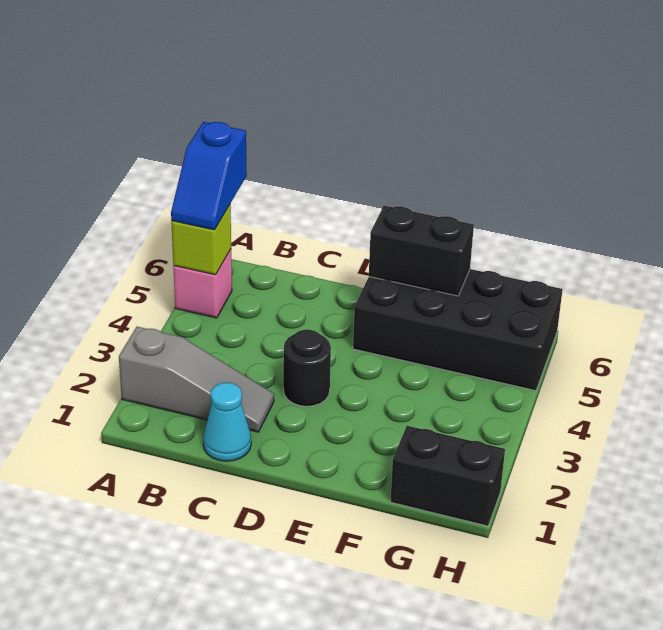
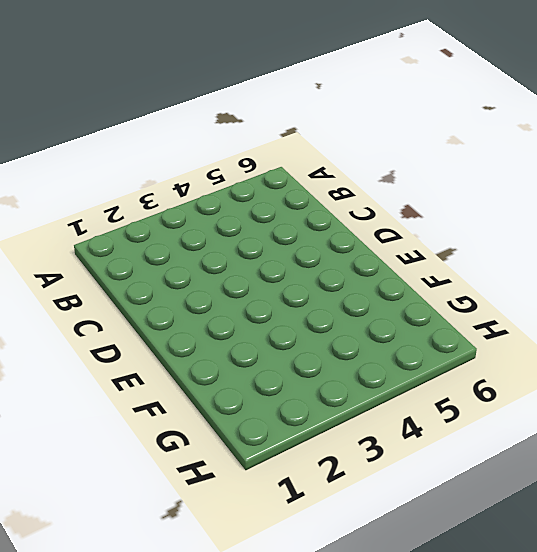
none -> grey 1x3 slope [119,327,274,432]
none -> pink 1x1 brick [173,249,232,318]

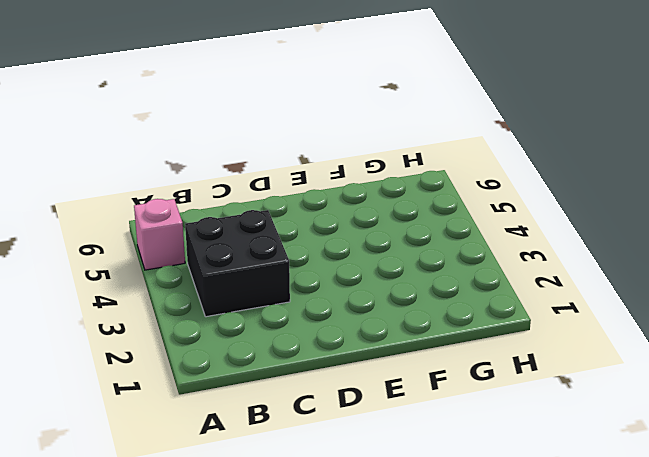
black 2x2 brick [185,210,290,317] -> none
none -> grey 1x3 slope [119,327,274,432]
none -> cyan 1x1 cone [203,383,251,461]

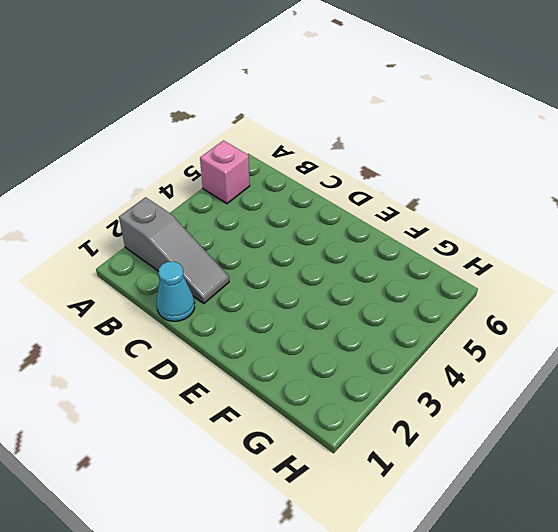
none -> black 1x1 round brick [283,330,331,406]
none -> black 2x4 brick [353,269,563,391]

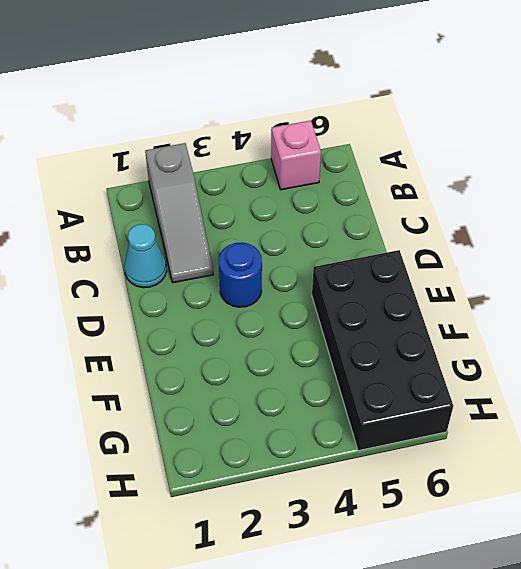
blue 1x1 round brick [219,242,262,307] -> black 1x1 round brick [283,330,331,406]
none -> black 1x2 brick [390,426,505,526]
none -> lime 1x1 brick [171,205,231,275]

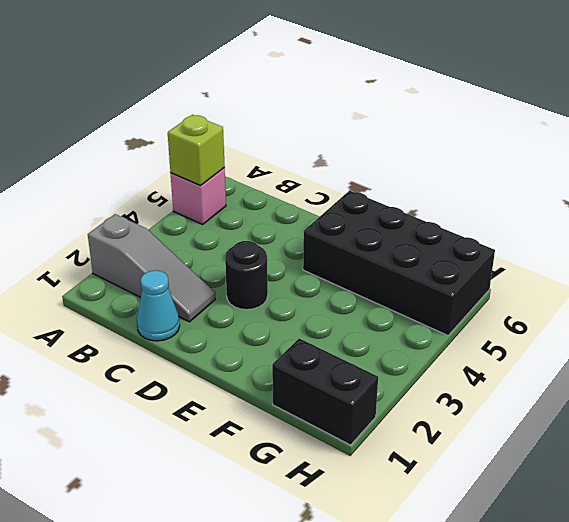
none -> black 1x2 brick [369,206,474,296]
none -> blue 1x2 slope [171,122,247,230]

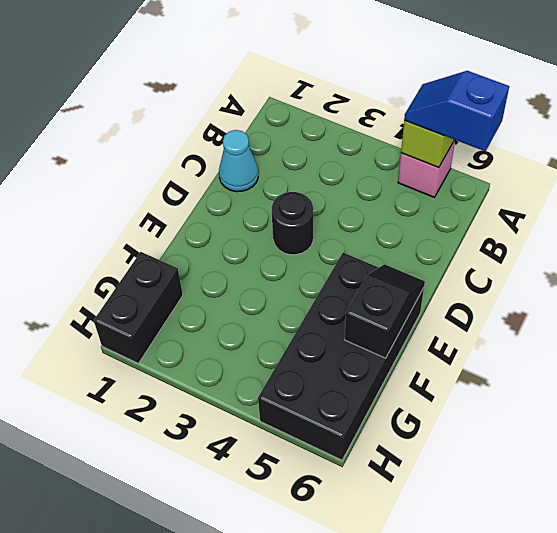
black 1x2 slope [345,264,425,358] -> black 1x2 brick [369,206,474,296]
none -> grey 1x3 slope [119,327,274,432]

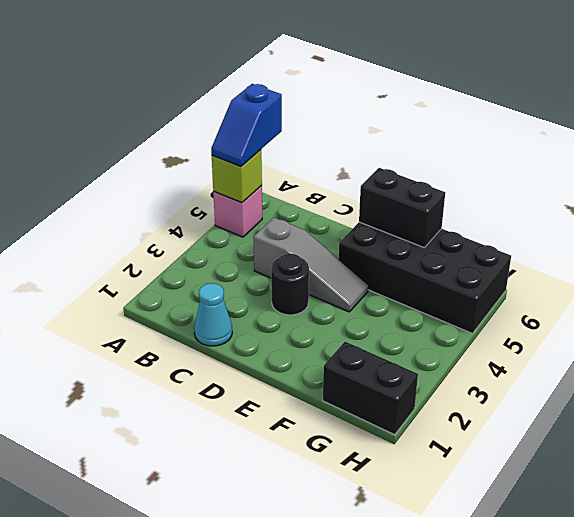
grey 1x3 slope [253,217,369,312] -> grey 1x3 slope moved to [119,327,274,432]

